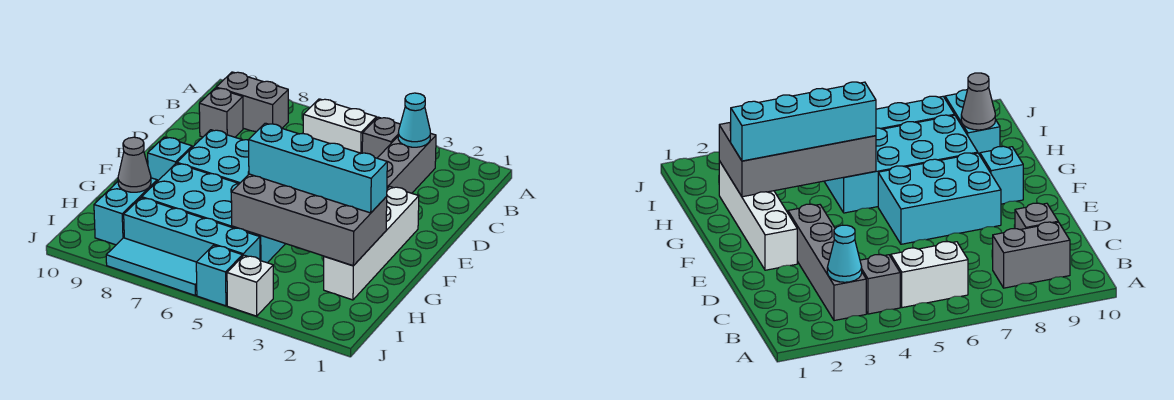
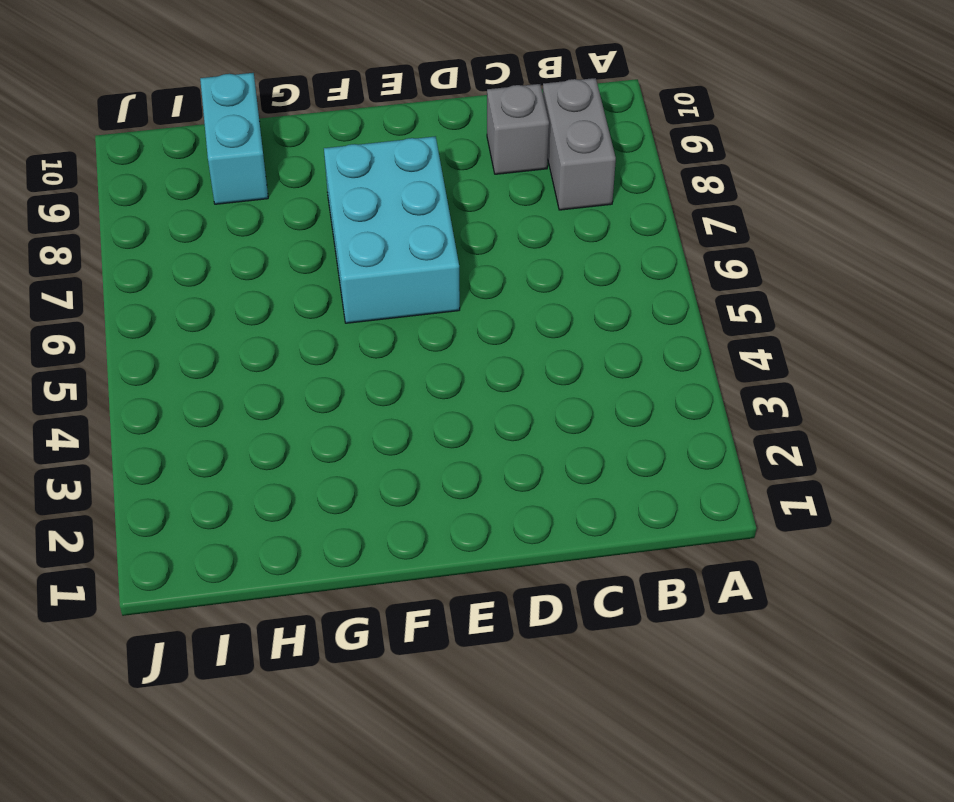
cyan 1x2 brick [200,73,268,204] -> cyan 1x2 brick turned to [94,178,157,245]
none -> grey 1x4 brick [378,133,436,193]
none -> grey 1x1 brick [362,117,400,158]
none -> white 1x2 brick [303,99,376,153]

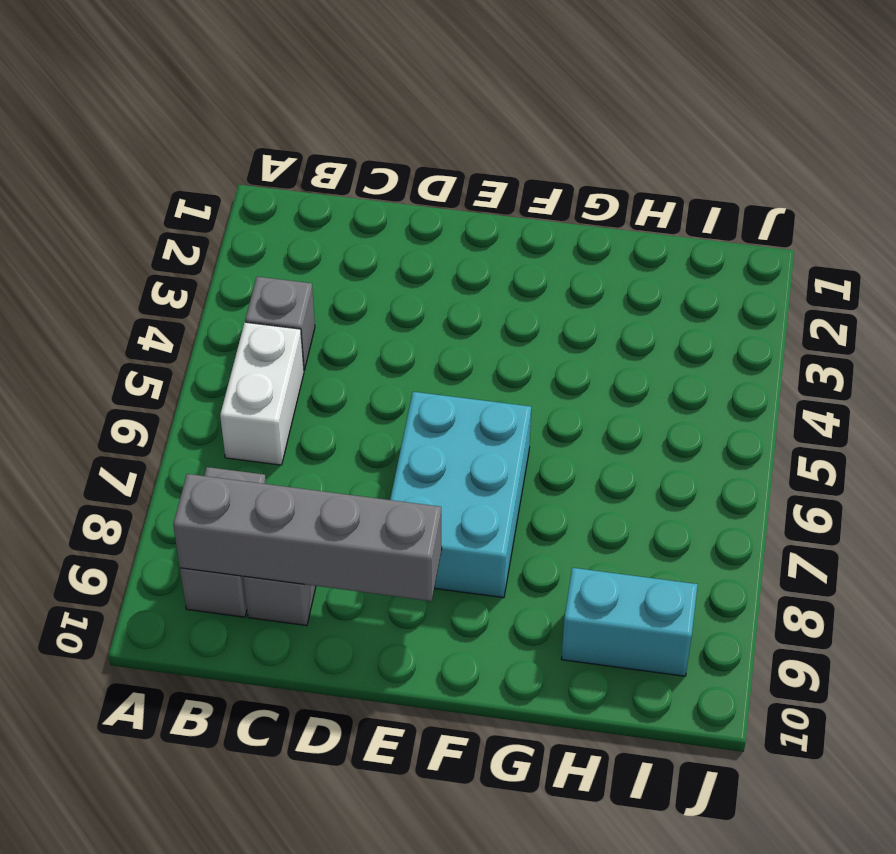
grey 1x4 brick [173,474,442,601] -> grey 1x4 brick moved to [378,133,436,193]
none -> white 1x4 brick [324,187,419,300]
none -> cyan 1x1 brick [148,137,192,181]
none -> cyan 2x4 brick [142,163,285,263]

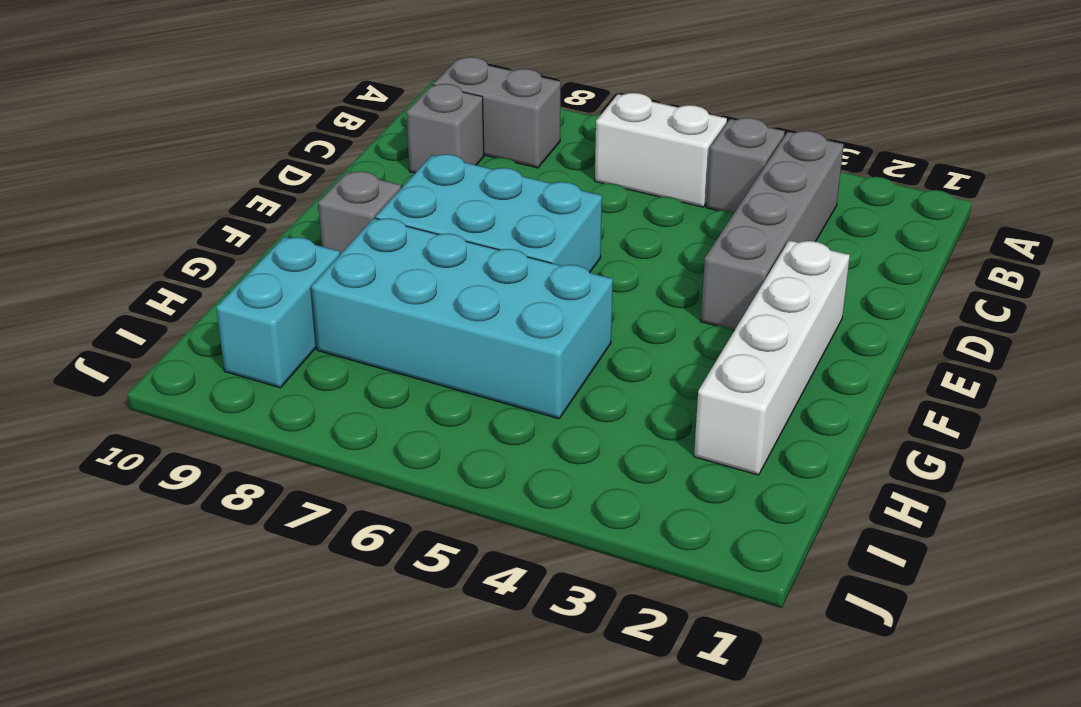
grey 1x1 brick [318,171,401,254] -> cyan 1x1 brick [148,137,192,181]
none -> cyan 1x4 brick [124,198,260,262]
none -> white 1x1 brick [227,255,273,316]
none -> cyan 1x1 brick [196,245,242,306]

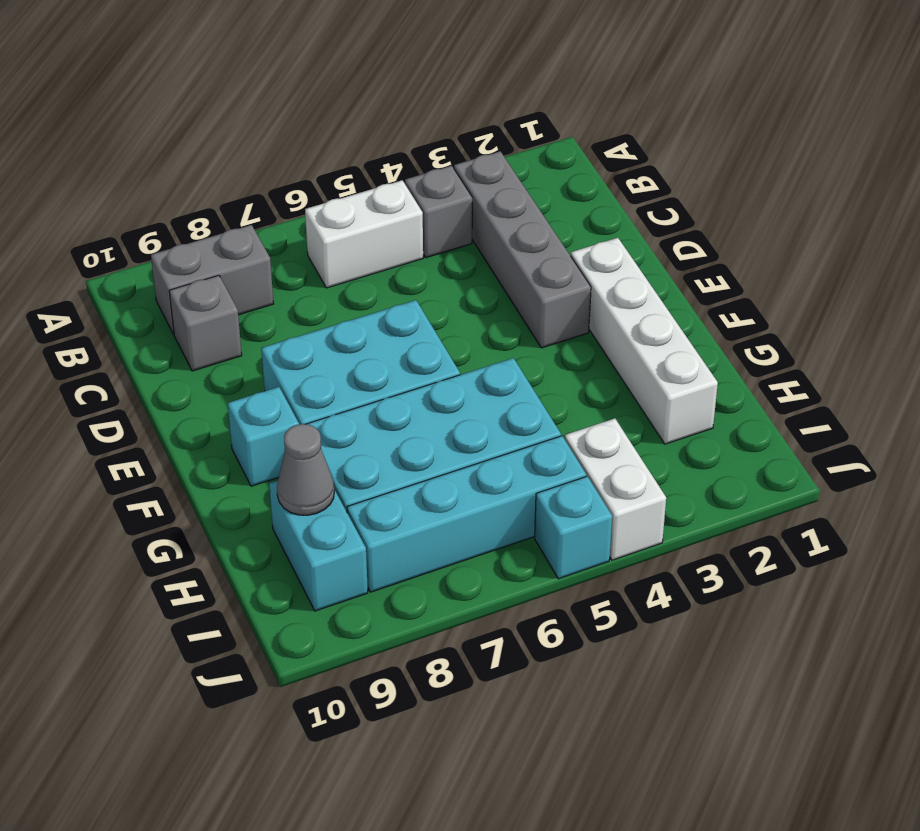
white 1x2 brick [565,418,666,560] -> white 1x1 brick [227,255,273,316]
none -> cyan 1x3 tile [106,238,197,295]
none -> cyan 1x1 cone [398,93,430,147]
none -> grey 2x4 brick [231,174,387,266]

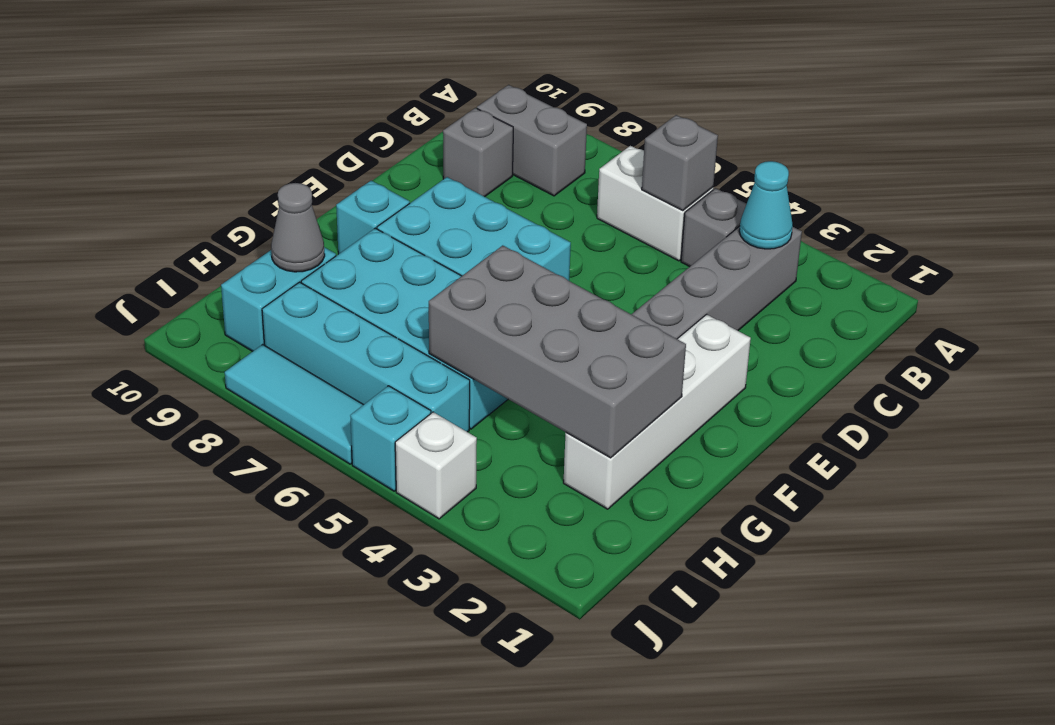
grey 1x1 brick [642,115,718,211] -> none
none -> cyan 1x4 brick [249,123,387,213]

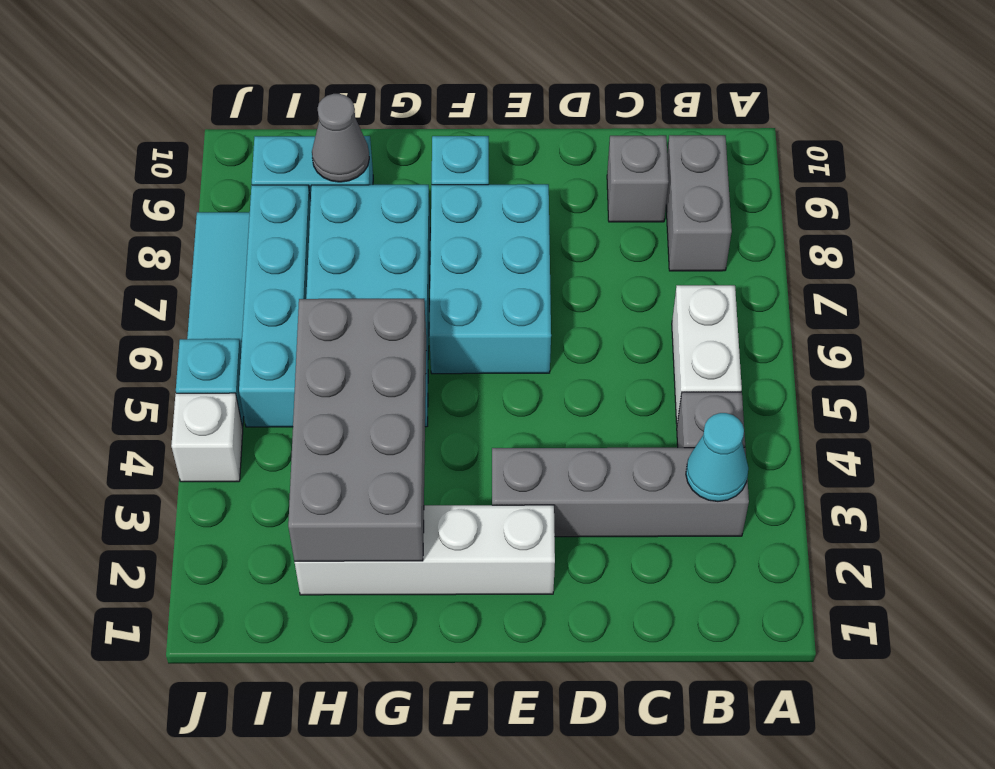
none -> cyan 1x4 brick [249,123,387,213]

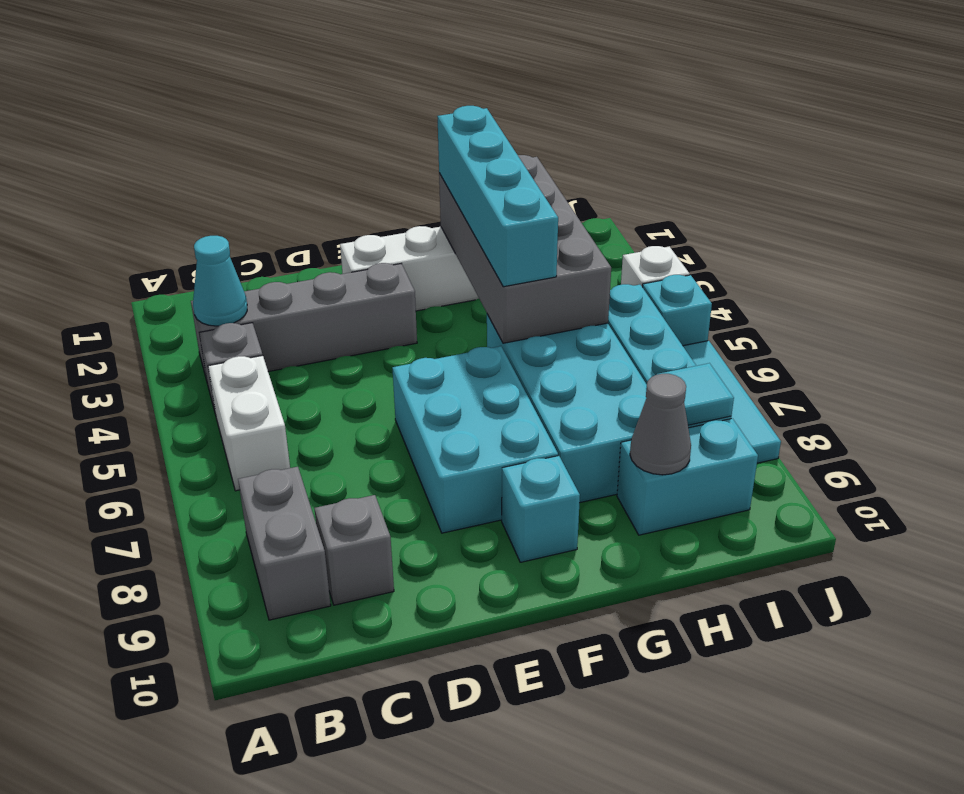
cyan 1x1 tile [657,363,734,425] -> none

